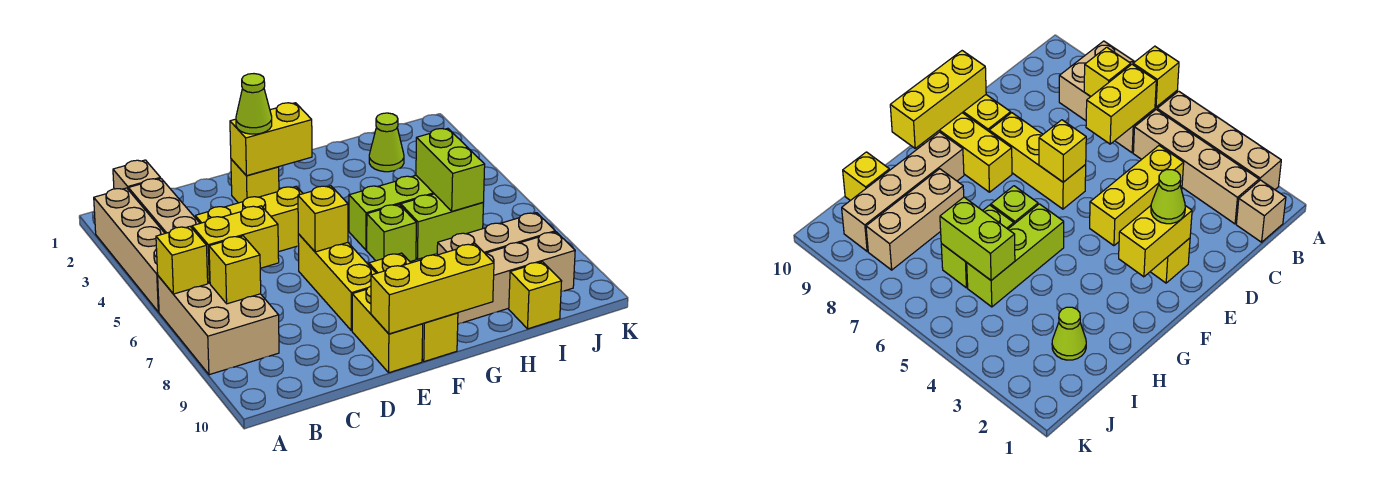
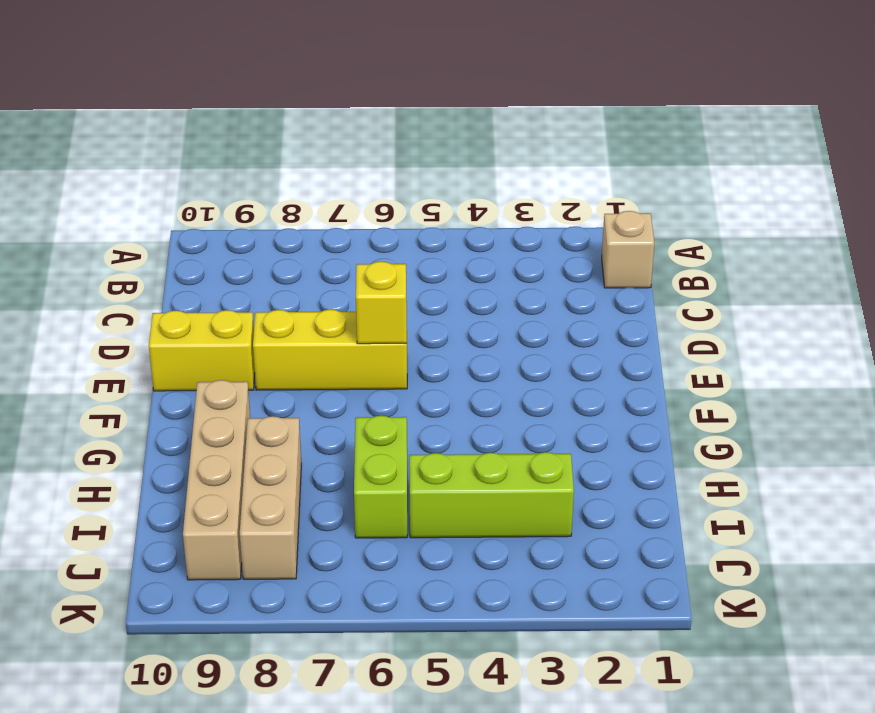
lime 1x3 brick [409,452,574,538] -> lime 1x3 brick turned to [349,176,434,250]
none -> tan 1x4 brick [94,188,165,312]
none -> tan 2x3 brick [158,276,279,375]
none -> tan 1x4 brick [128,178,200,233]

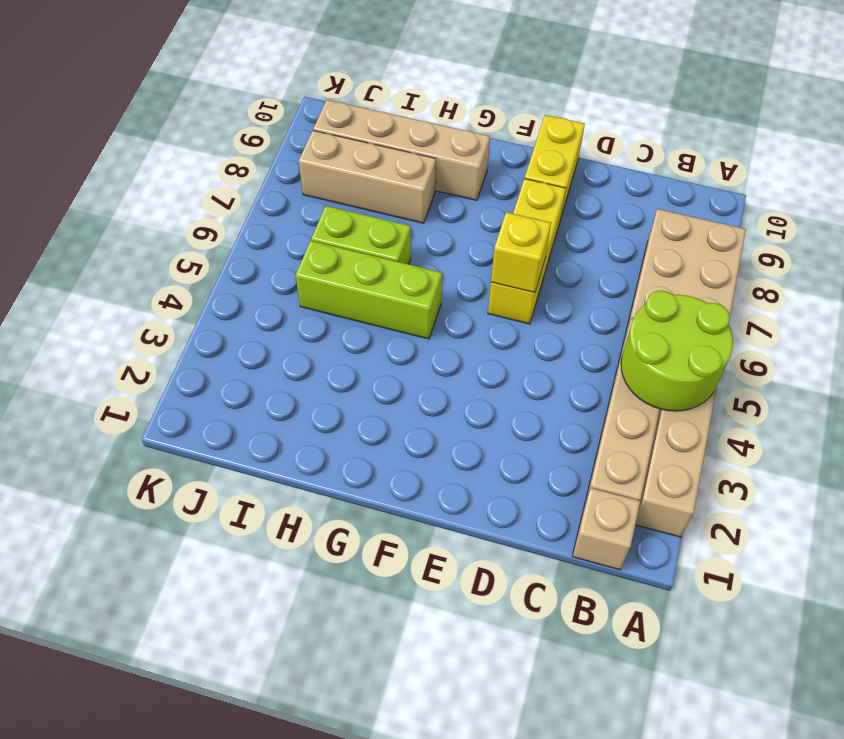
lime 2x2 round brick [621,291,733,411] -> none
none -> yellow 1x3 brick [195,187,303,252]
none -> yellow 1x1 brick [231,159,279,203]
none -> yellow 1x3 brick [369,253,458,362]

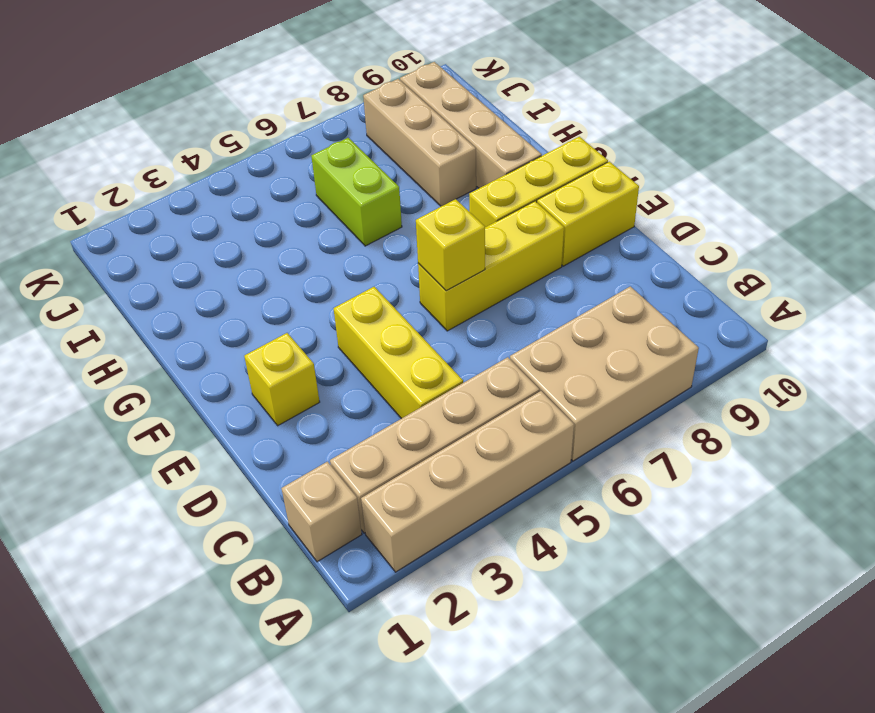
none -> lime 1x3 brick [349,176,434,250]
none -> lime 1x1 brick [367,204,416,262]
none -> lime 1x1 cone [369,113,404,172]

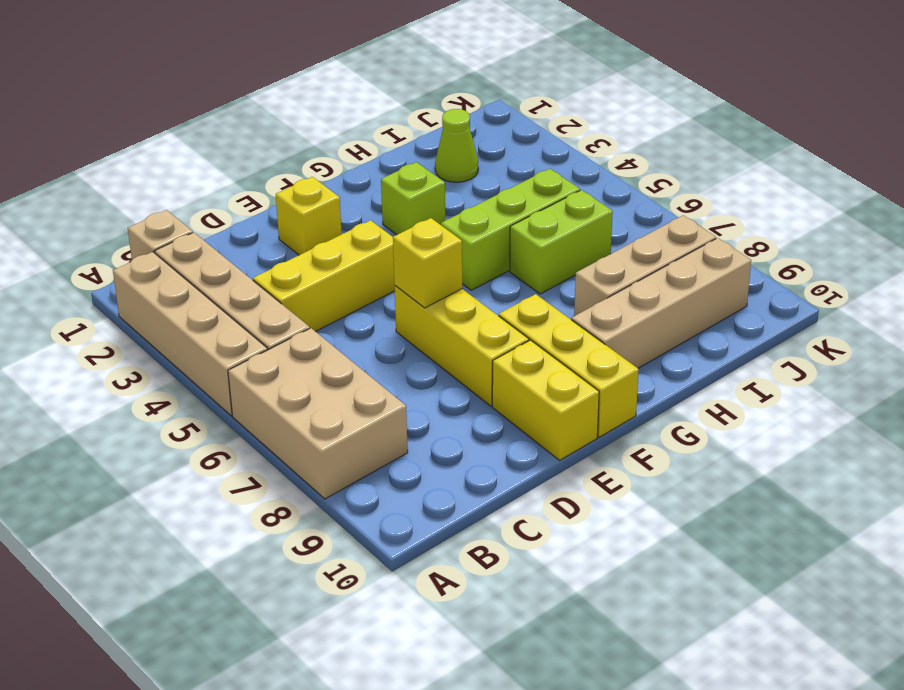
lime 1x1 brick [381,162,445,235] -> lime 1x1 brick moved to [367,204,416,262]
none -> yellow 1x1 brick [509,262,562,329]
none -> yellow 1x1 brick [156,227,208,294]
none -> yellow 1x2 brick [192,206,279,283]

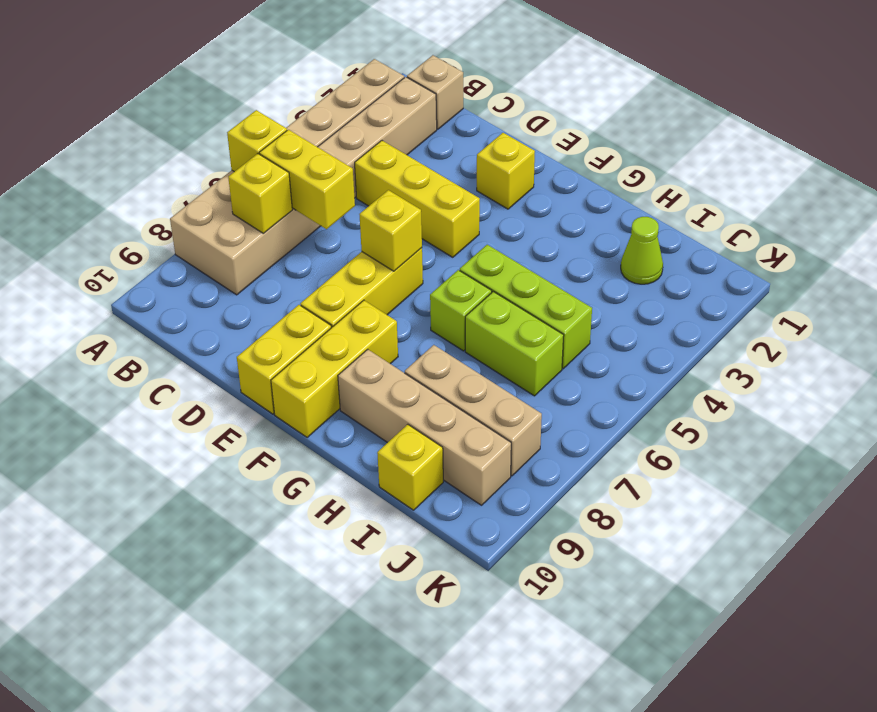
none -> yellow 1x2 brick [230,103,312,176]
none -> yellow 1x3 brick [371,244,494,334]
none -> lime 1x2 brick [416,128,485,211]

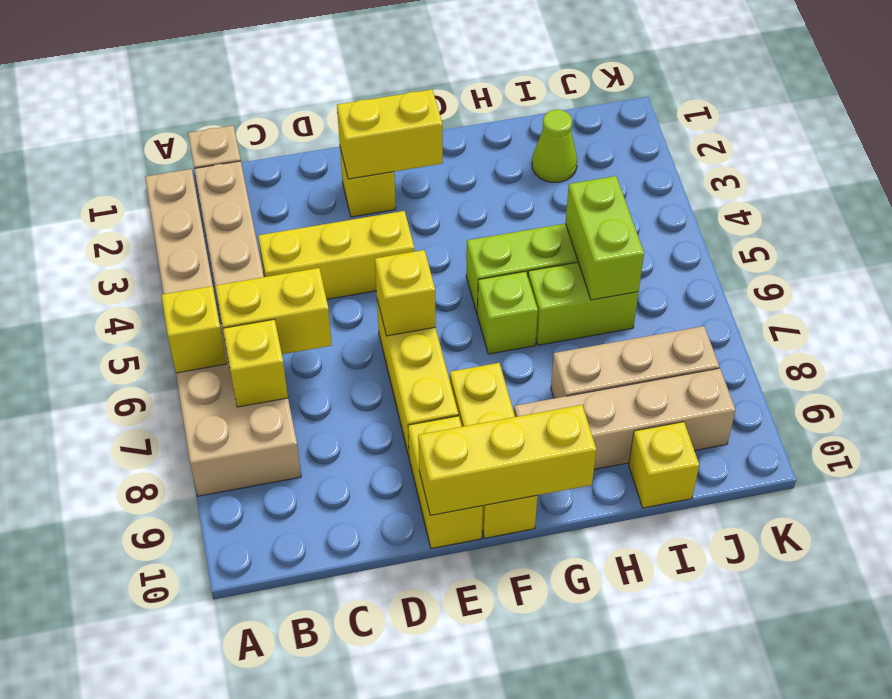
none -> lime 1x1 cone [236,74,272,134]

